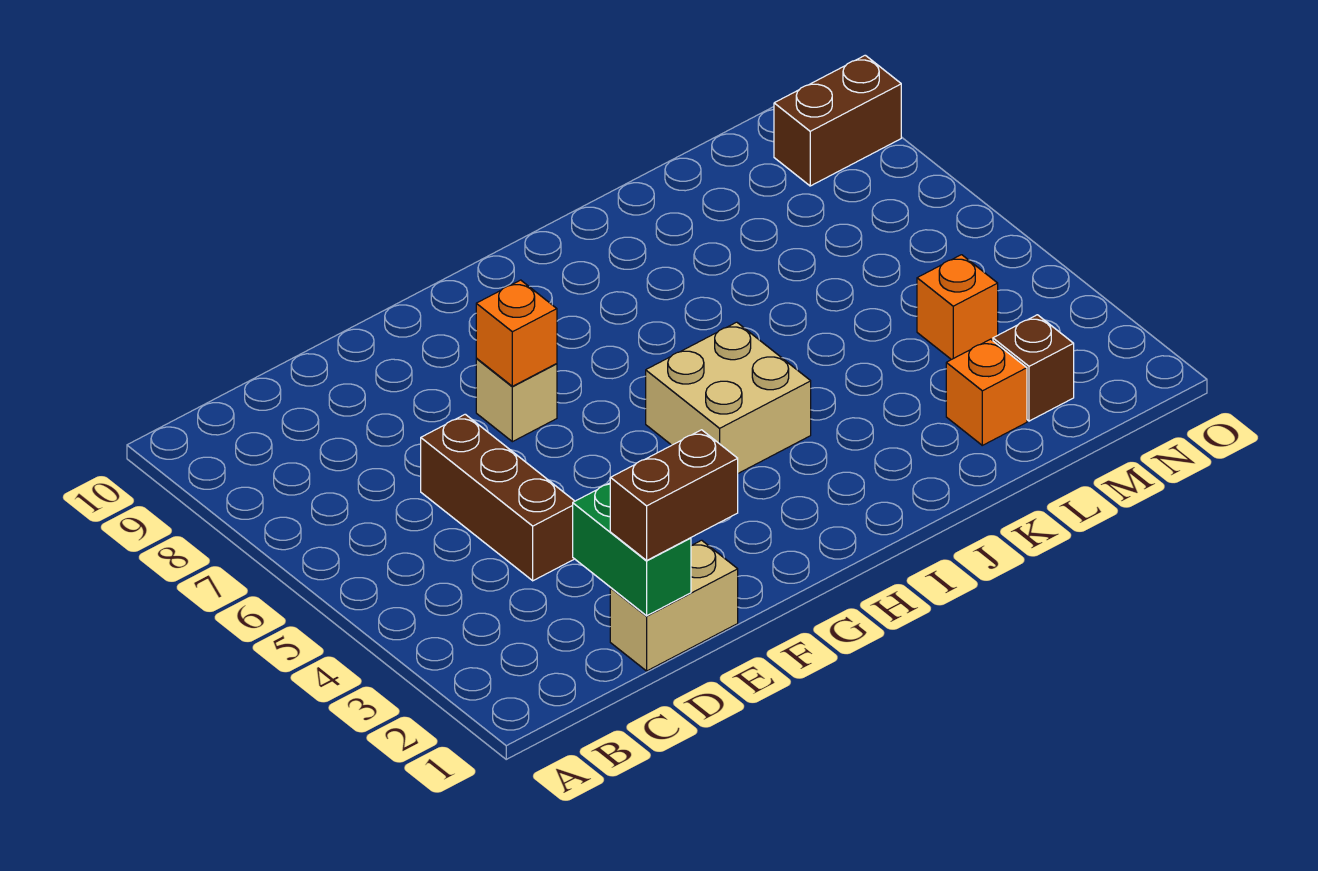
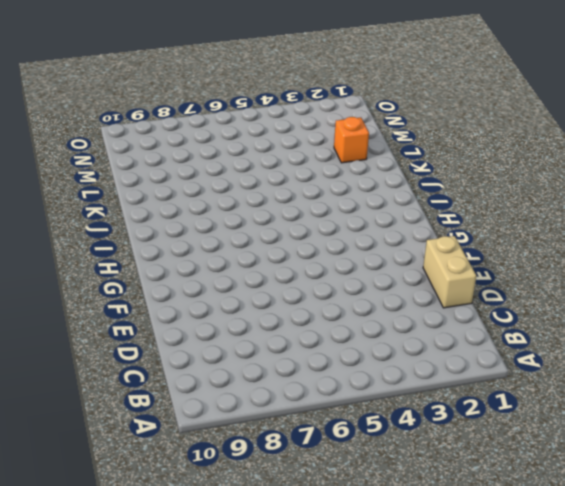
none -> brown 1x3 brick [421,414,575,581]
none -> tan 1x1 brick [476,359,557,442]

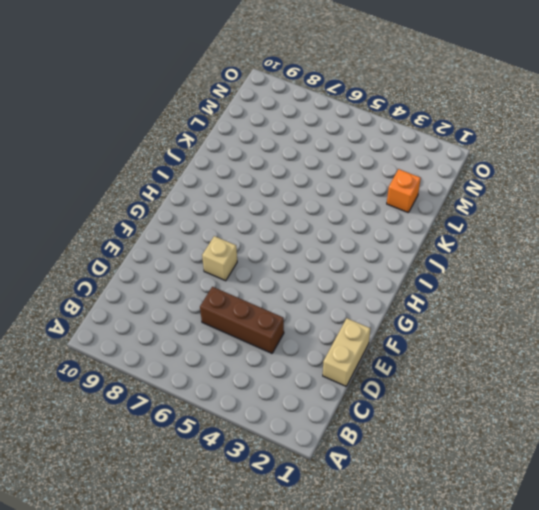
none -> tan 2x2 brick [646,322,811,473]
none -> brown 1x1 brick [993,315,1074,421]

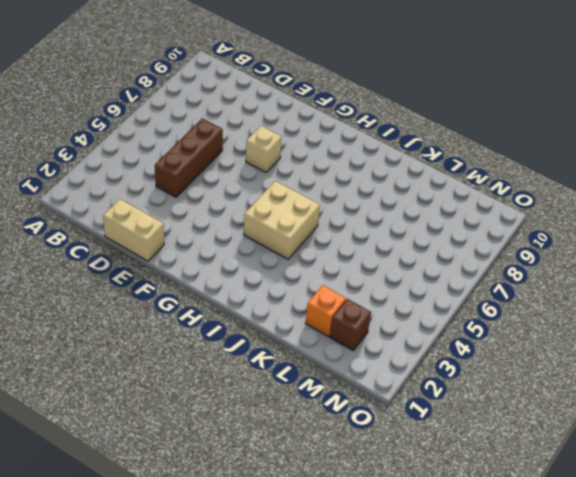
none -> orange 1x1 brick [917,255,998,360]
none -> brown 1x2 brick [774,55,901,186]

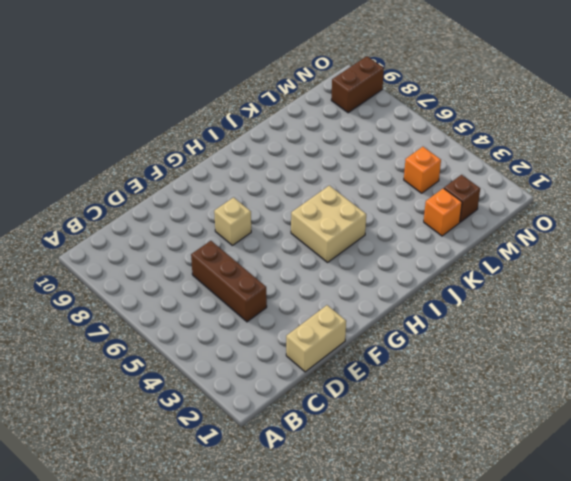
none -> green 1x2 brick [573,483,691,616]
none -> orange 1x1 brick [476,280,557,386]

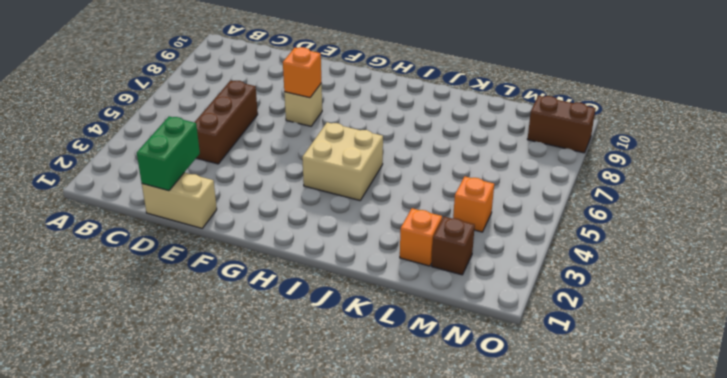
none -> brown 1x2 brick [610,430,738,560]

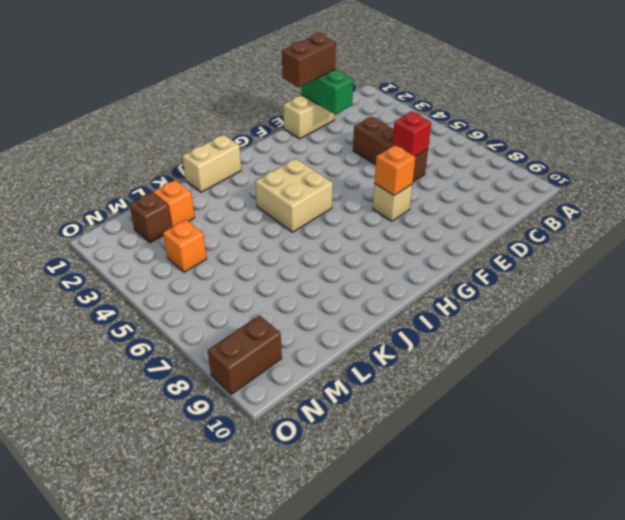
red 1x1 brick [392,112,431,157] -> none
tan 1x2 brick [182,135,241,192] -> none

